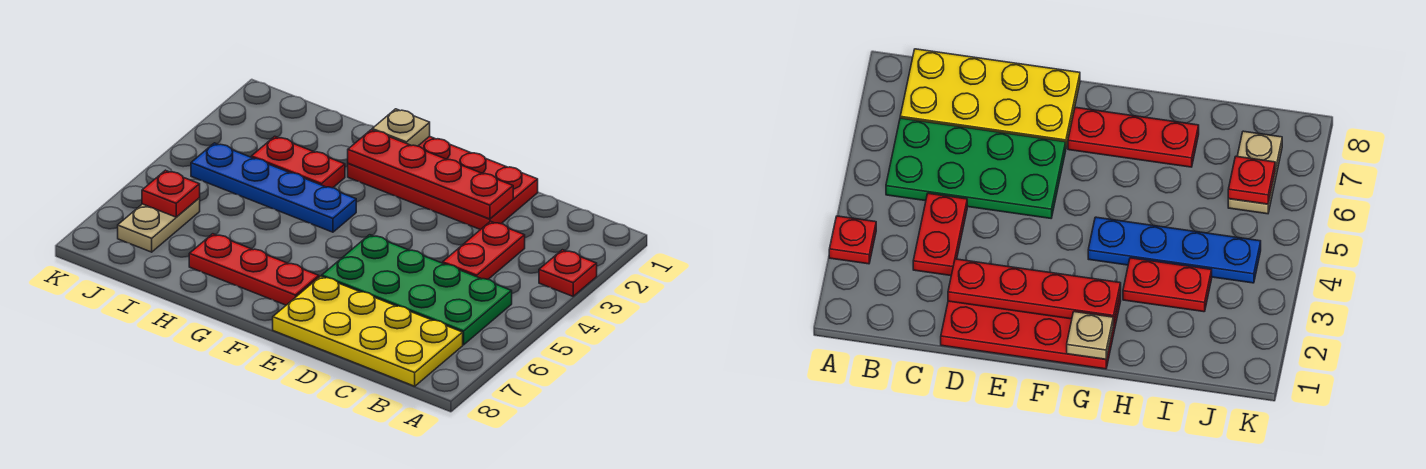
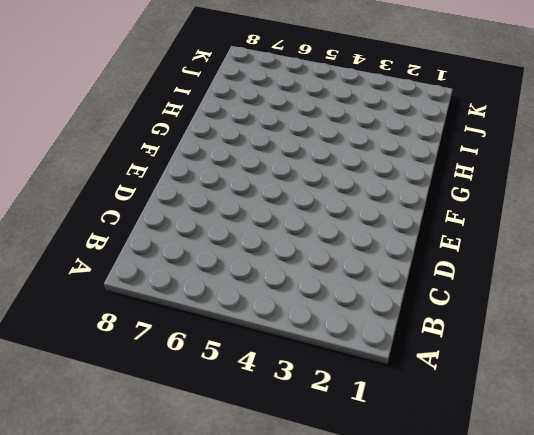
none -> red 1x1 plate [539,250,597,296]
none -> green 2x4 plate [322,235,512,345]
none -> yellow 2x4 plate [273,276,463,386]

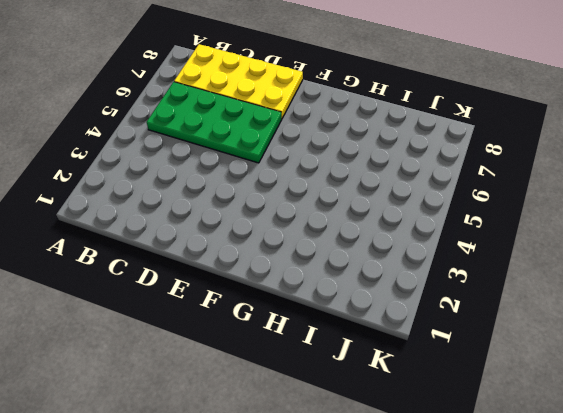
none -> red 1x1 plate [539,250,597,296]
none -> red 1x2 plate [443,221,525,279]
none -> red 2x4 plate [348,136,538,230]

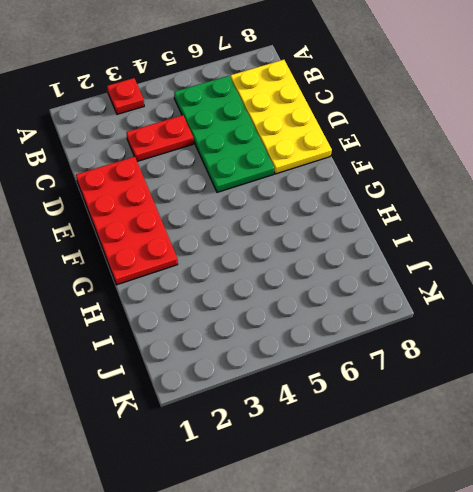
none -> red 1x3 plate [189,234,319,305]
none -> blue 1x4 plate [191,143,356,232]
none -> red 1x2 plate [251,136,345,188]

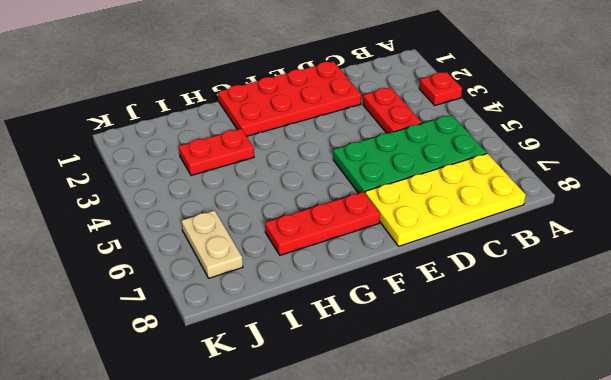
none -> blue 1x4 plate [191,143,356,232]
none -> red 1x4 plate [348,130,513,219]
none -> tan 1x1 plate [372,109,430,146]

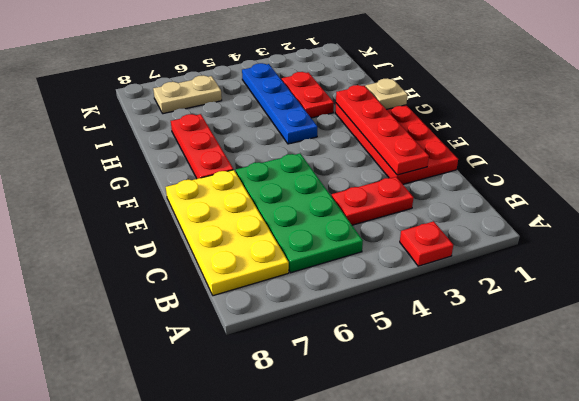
none -> red 1x1 plate [142,170,200,217]

